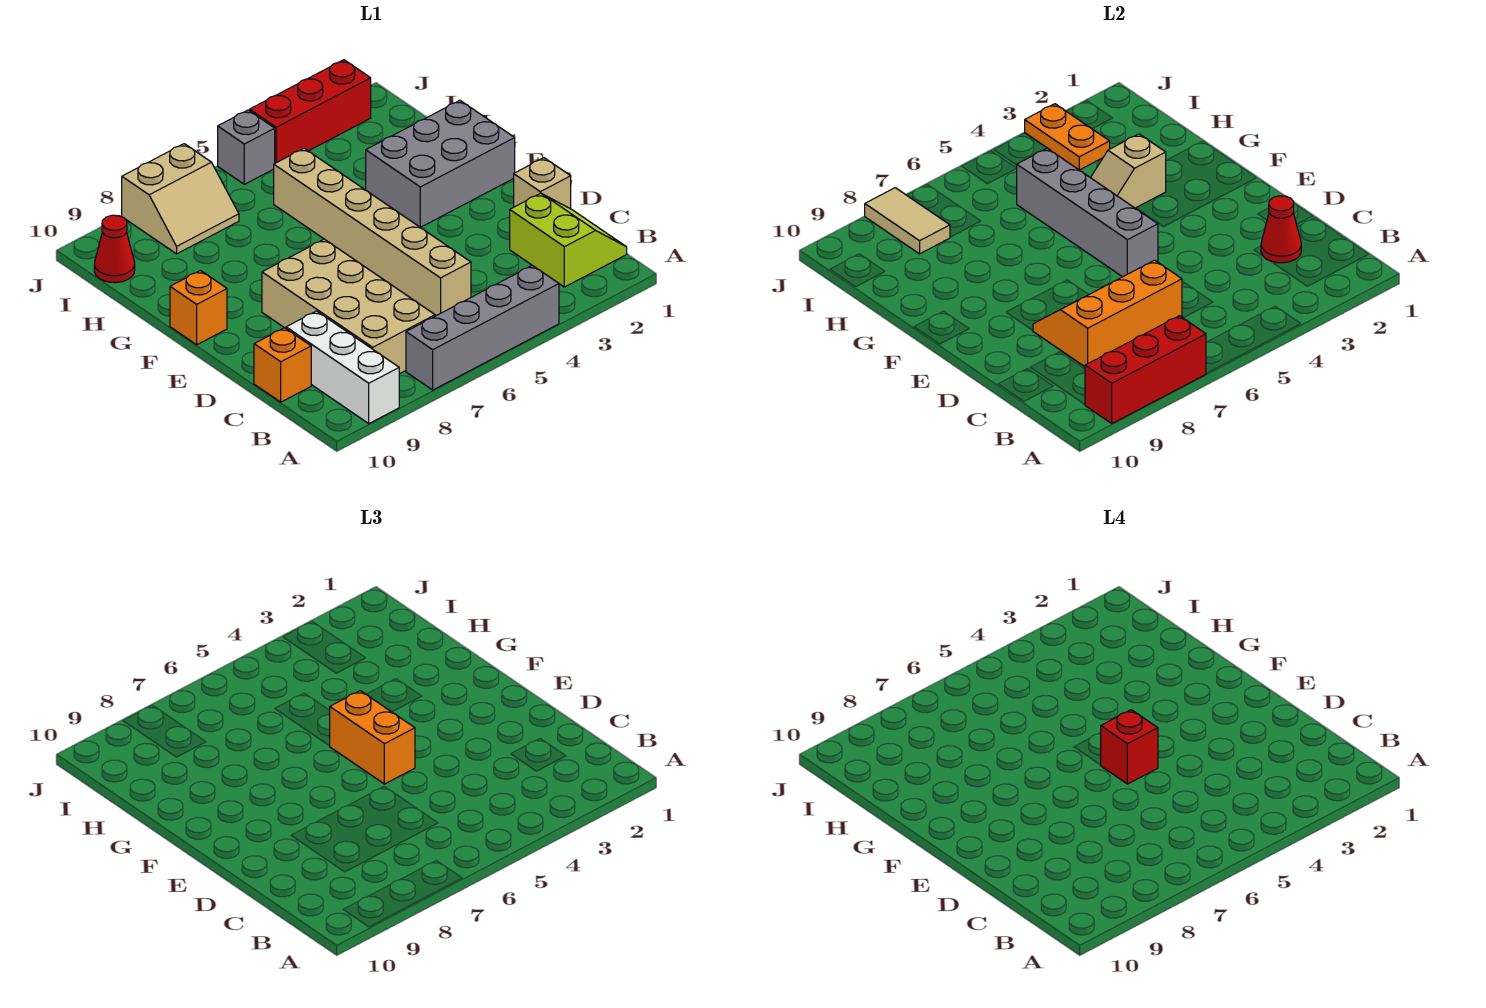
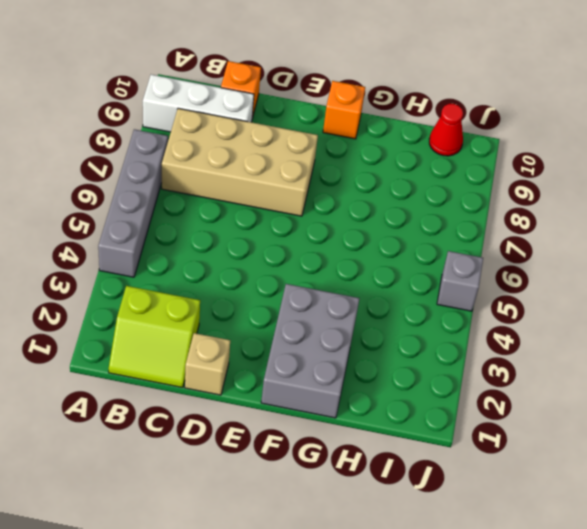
none -> tan 1x6 brick [274,148,471,316]
none -> tan 2x2 slope [122,144,239,254]
none -> red 1x3 brick [250,60,371,163]

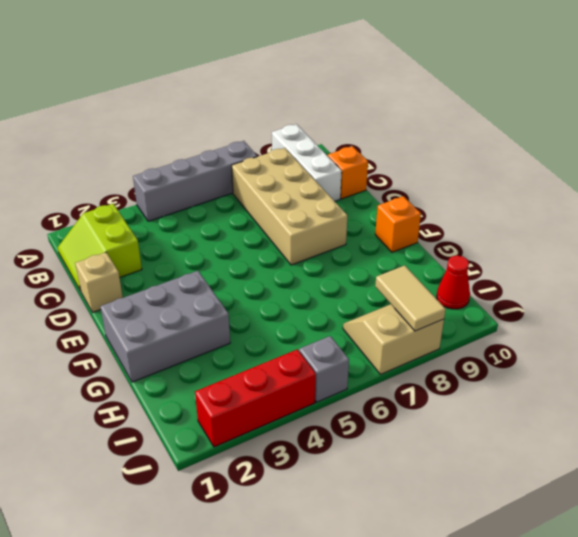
none -> tan 1x6 brick [274,148,471,316]
none -> red 1x3 brick [1085,316,1206,423]
none -> red 1x1 cone [1261,196,1301,263]

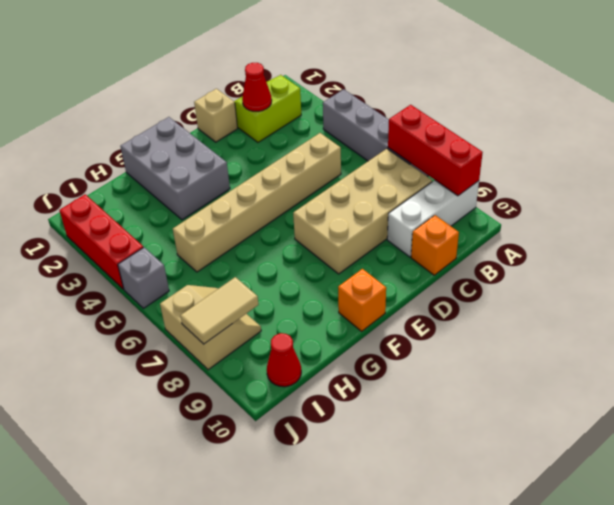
none -> orange 2x3 slope [1033,260,1182,367]
none -> grey 1x4 brick [1016,148,1158,277]
none -> tan 1x2 slope [1091,134,1166,208]

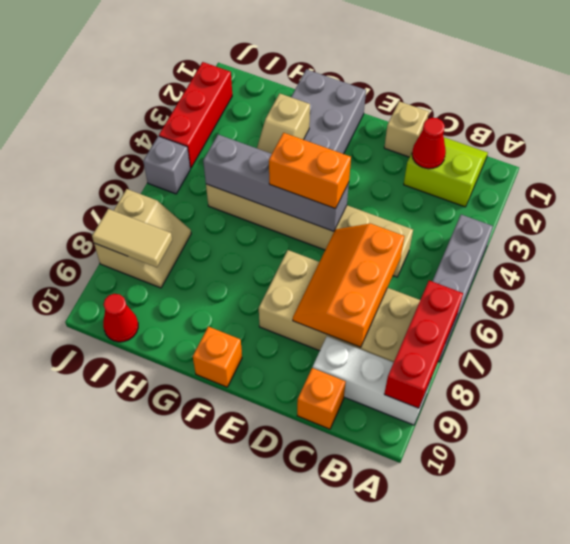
none -> orange 1x2 plate [1025,104,1110,170]
none -> red 1x1 brick [1101,710,1158,784]

